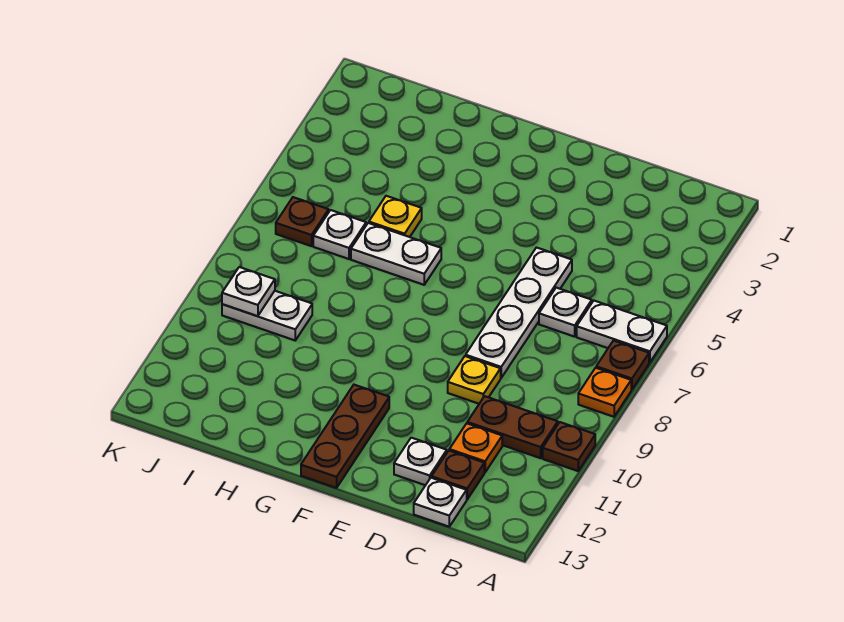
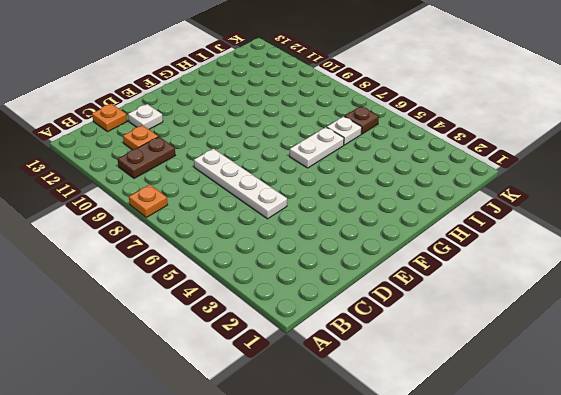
orange 1x1 plate [92,104,127,132] -> white 1x1 plate [414,478,467,527]
none -> white 1x2 plate [577,301,667,362]
none -> brown 1x1 plate [596,341,649,390]
none -> brown 1x1 plate [543,422,595,471]

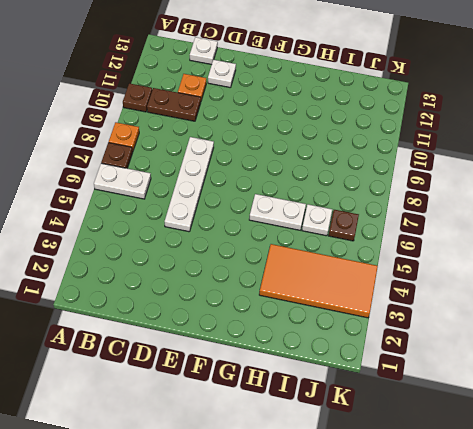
orange 2x4 tile [259,244,378,318] -> none
none -> white 1x1 plate [539,288,592,337]
none -> brown 1x1 plate [432,451,484,499]
none -> yellow 1x1 plate [448,356,501,404]

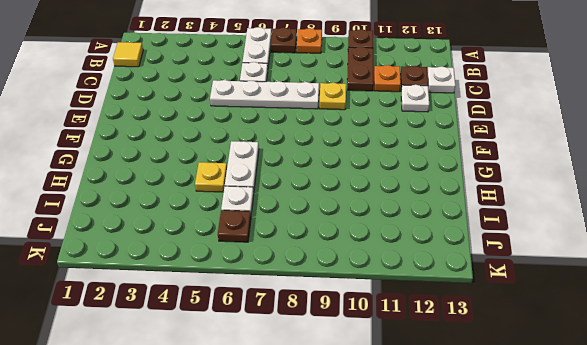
yellow 1x1 tile [113,42,143,67] -> none
none -> brown 1x3 plate [301,385,389,488]
none -> white 1x2 plate [222,291,312,340]
none -> white 1x1 plate [222,267,275,316]

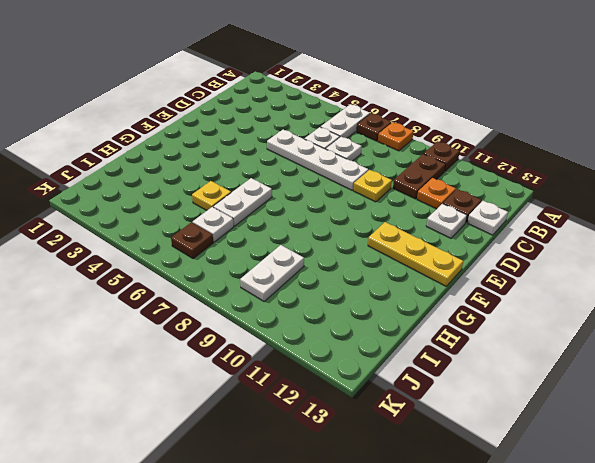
white 1x1 plate [326,137,362,161] -> white 1x1 plate moved to [222,267,275,316]
yellow 1x3 plate [368,222,463,286] -> brown 1x3 plate [301,385,389,488]

